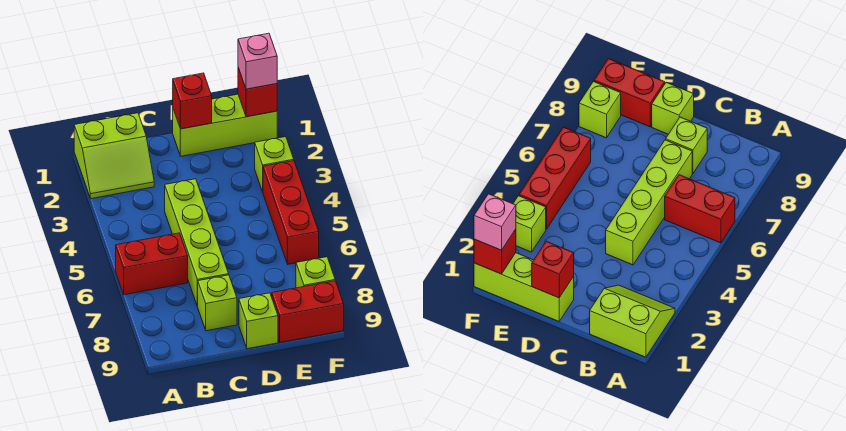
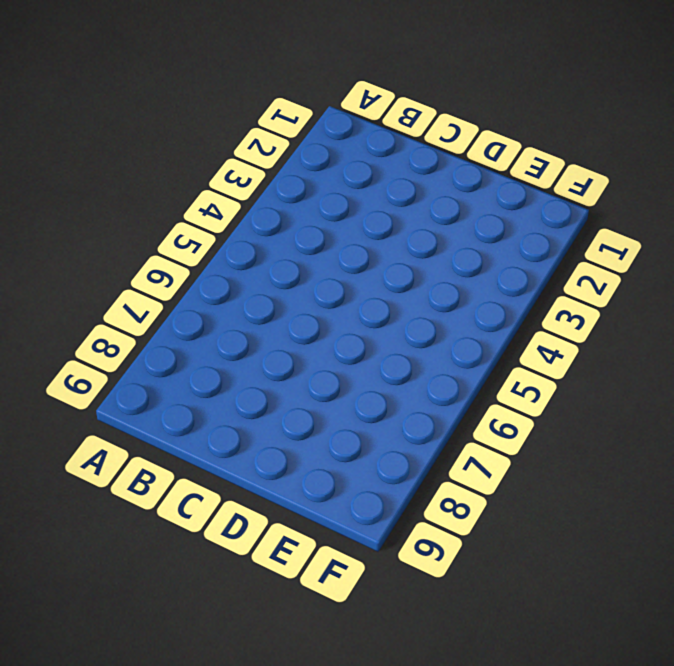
none -> lime 2x2 slope [74,113,154,199]
none -> red 1x2 brick [116,233,188,295]
none -> lime 1x4 brick [165,179,229,307]

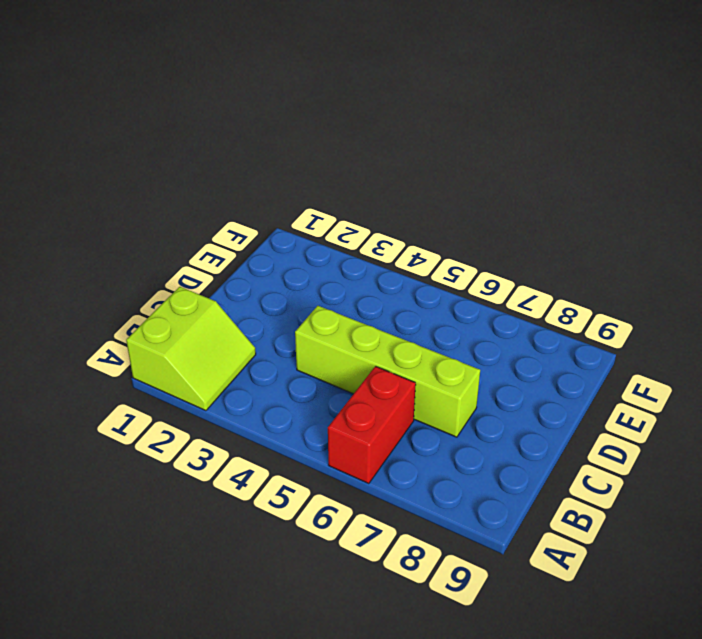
none -> lime 1x1 brick [198,275,237,331]
none -> lime 1x3 brick [173,94,277,156]
none -> lime 1x1 brick [239,293,278,349]

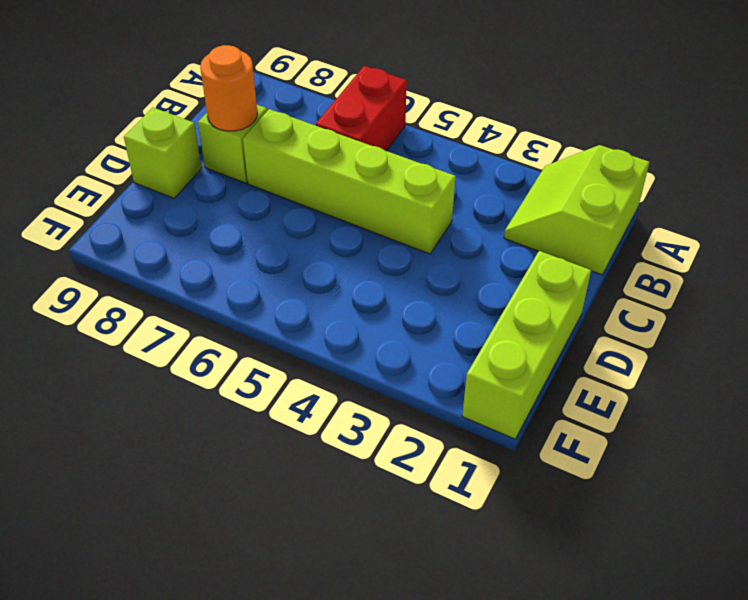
orange 1x1 round brick [200,45,257,131] -> none
none -> red 1x2 brick [272,281,344,343]
none -> lime 1x1 brick [255,137,294,192]
none -> red 1x3 brick [263,161,319,264]

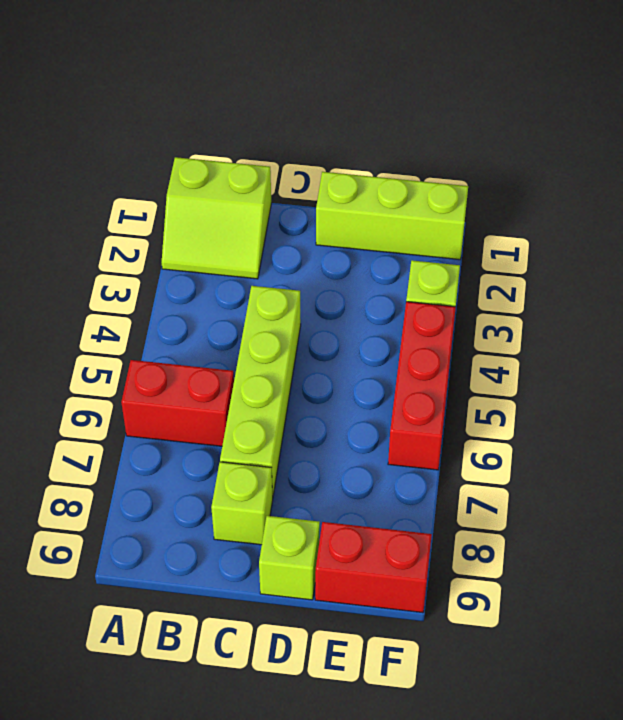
none -> lime 1x1 brick [296,257,335,288]
none -> red 1x1 brick [173,73,212,129]
none -> red 1x1 brick [238,68,277,117]

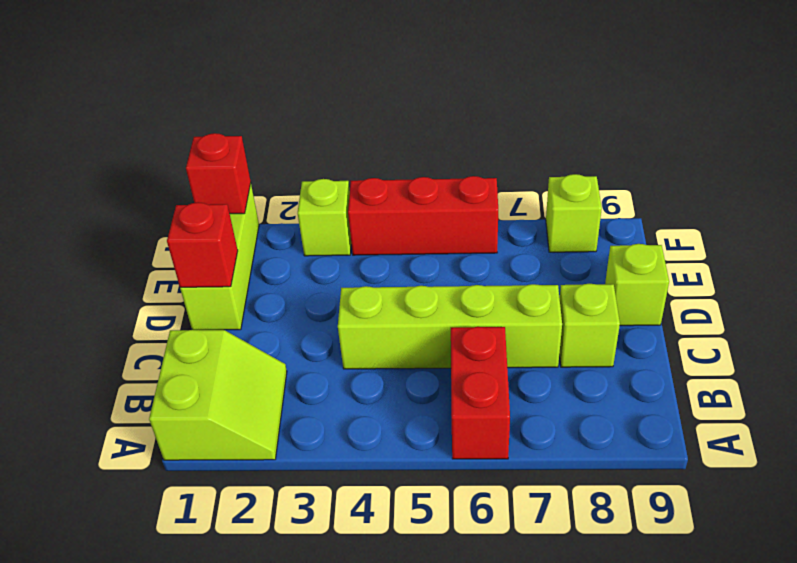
none -> red 1x2 brick [272,281,344,343]
none -> pink 1x1 brick [238,33,277,89]

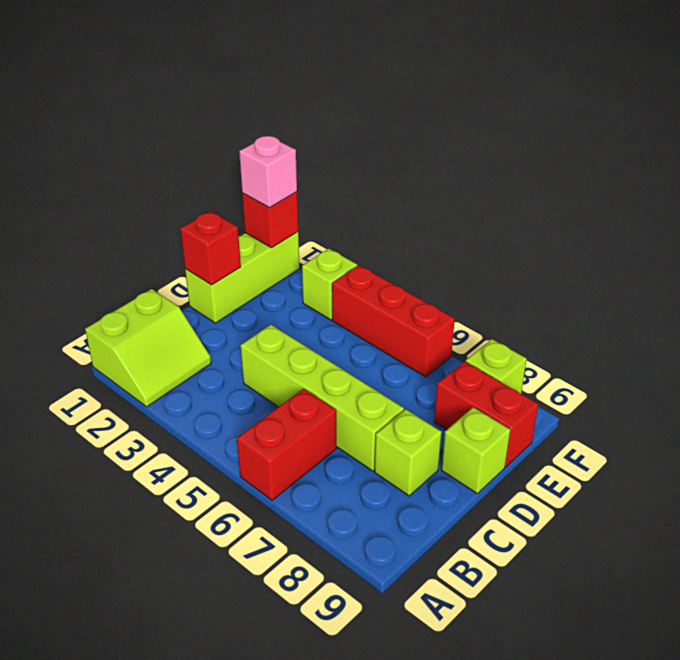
red 1x2 brick [434,361,538,467] -> red 1x2 brick turned to [272,281,344,343]

